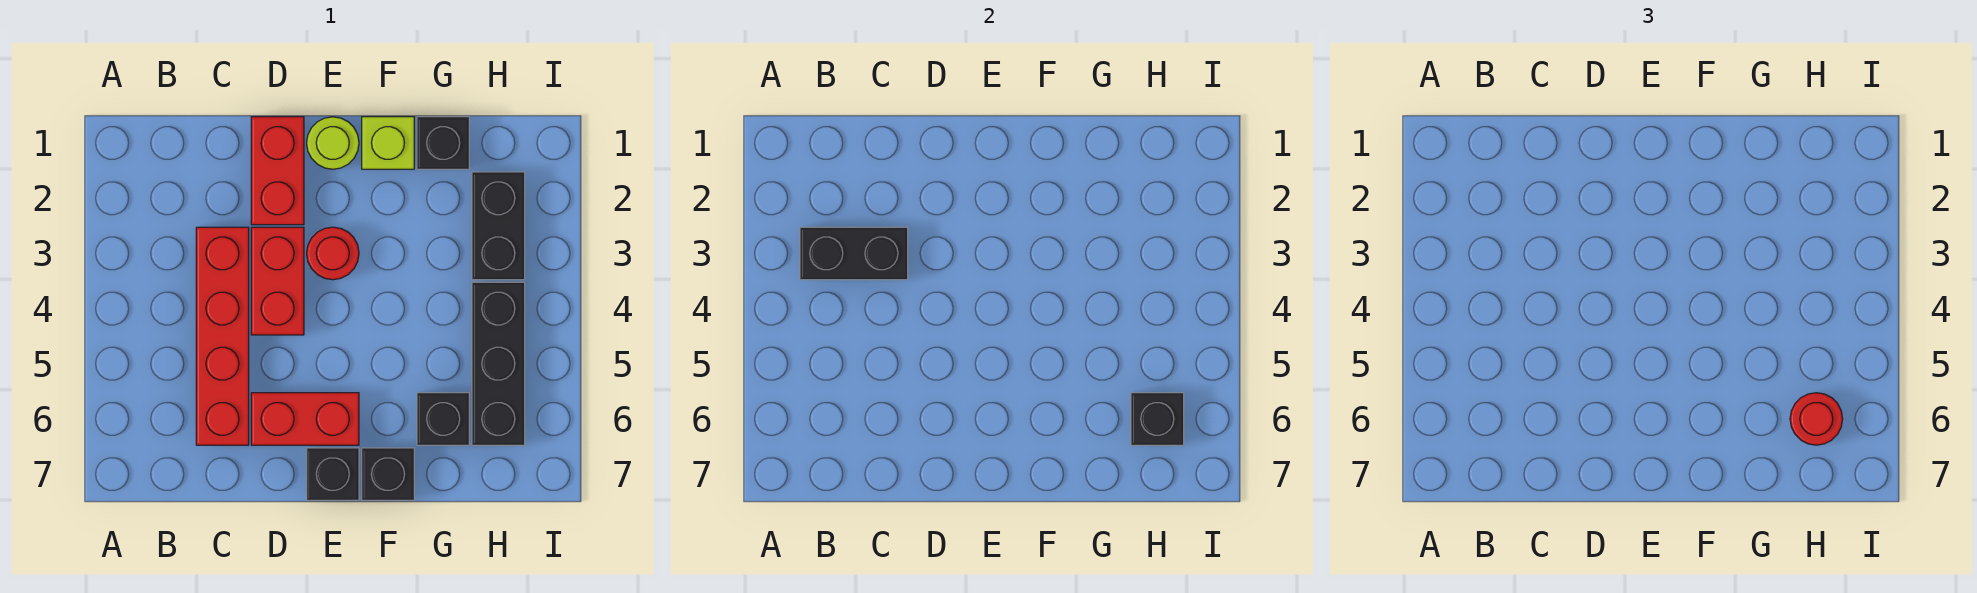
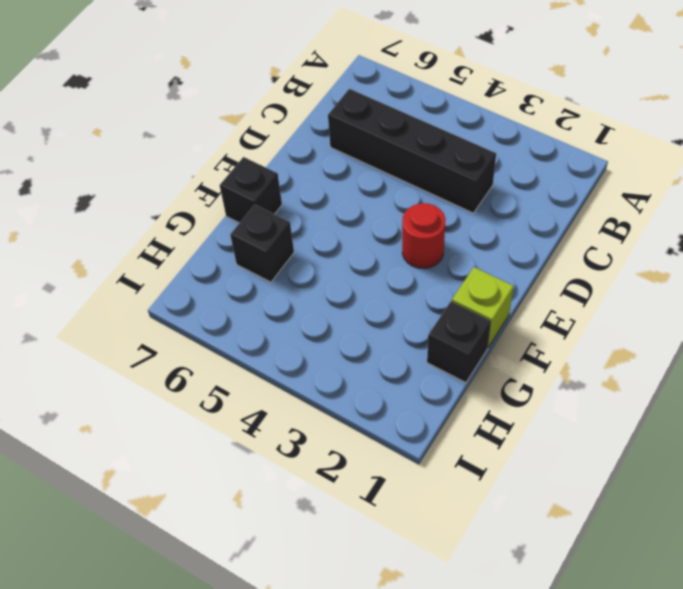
black 1x4 brick [328,89,496,213] -> red 1x4 brick [196,227,249,445]
none -> red 1x2 brick [251,117,304,225]
none -> red 1x2 brick [251,227,304,335]
none -> red 1x2 brick [251,393,359,445]

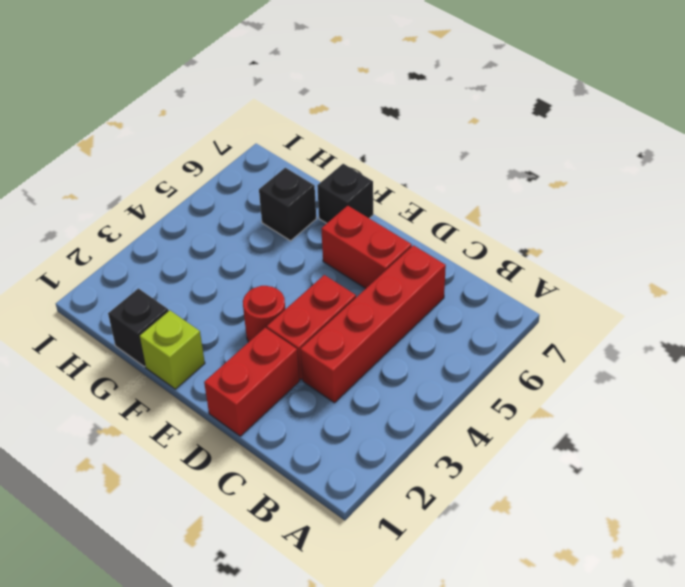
none -> lime 1x1 round brick [307,117,359,169]
none -> black 1x1 brick [307,448,359,500]
none -> black 1x2 brick [472,172,525,280]

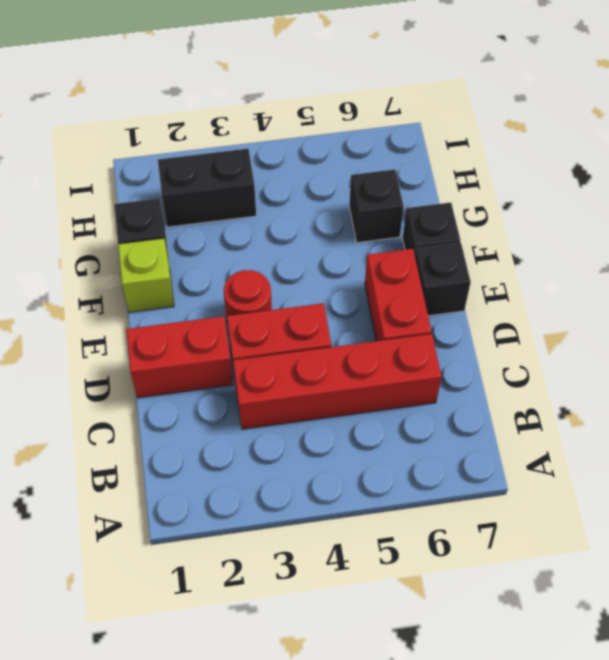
none -> lime 1x1 round brick [307,117,359,169]
none -> black 1x3 brick [472,282,525,445]
none -> black 1x2 brick [800,227,908,280]

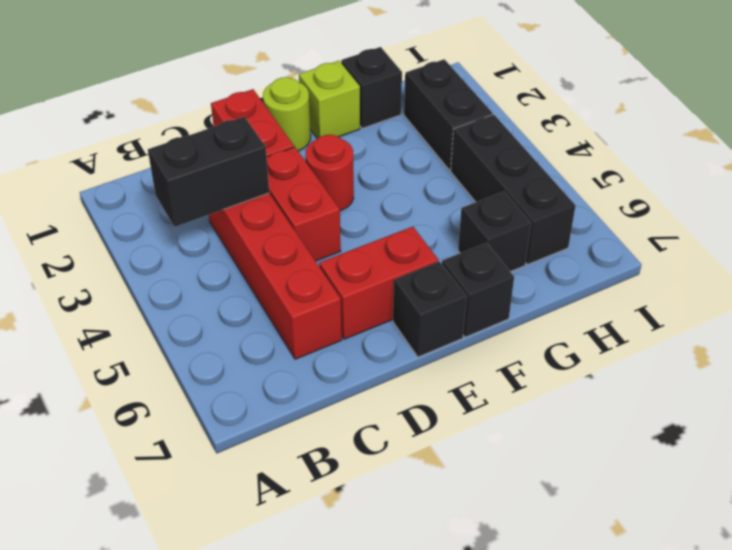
none -> black 1x1 brick [1131,393,1184,445]
none -> red 1x1 round brick [1790,393,1843,445]

